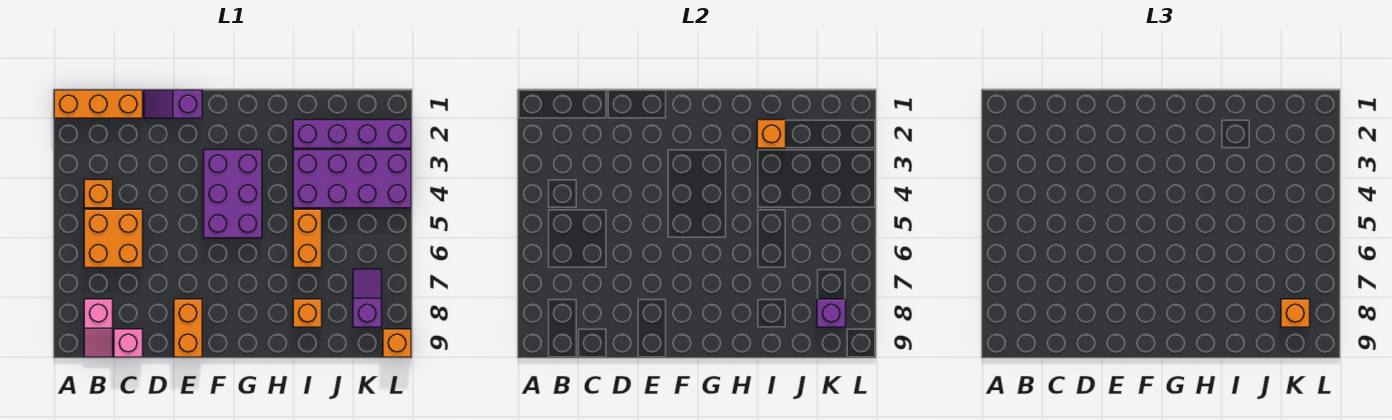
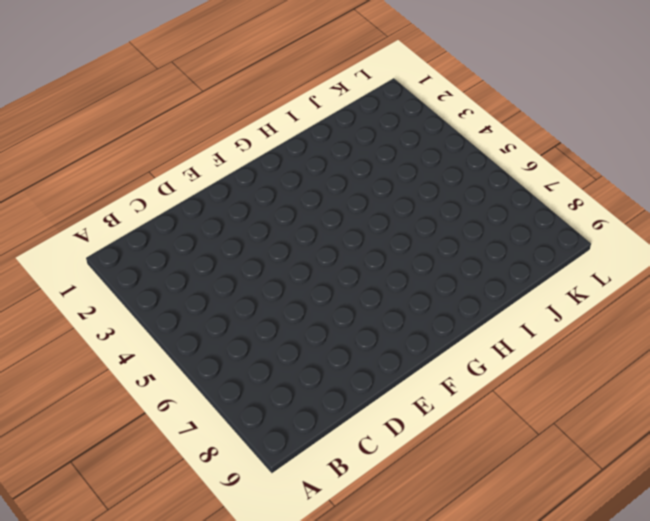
none -> orange 1x3 brick [54,90,143,118]
none -> orange 1x1 brick [84,180,113,208]
none -> orange 2x2 brick [84,209,143,268]

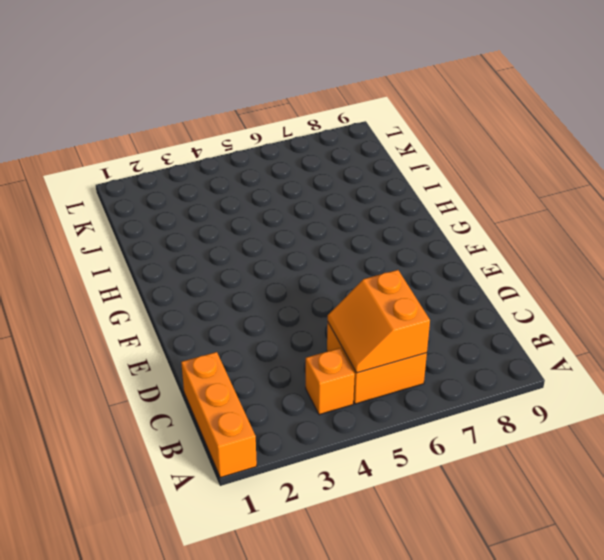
orange 2x2 slope [328,270,430,373] -> none
none -> pink 1x2 slope [84,299,113,357]
none -> pink 1x1 brick [114,329,143,357]
none -> purple 1x2 slope [144,90,202,118]

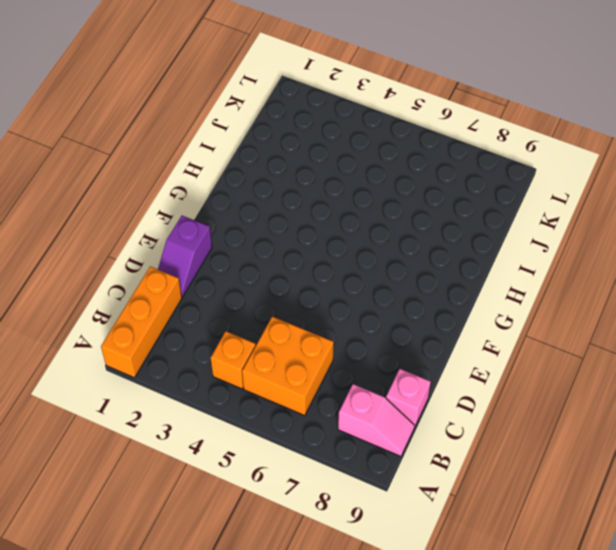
none -> orange 1x2 brick [174,299,202,357]
none -> purple 2x3 brick [204,150,262,238]
none -> purple 1x4 brick [293,120,411,148]

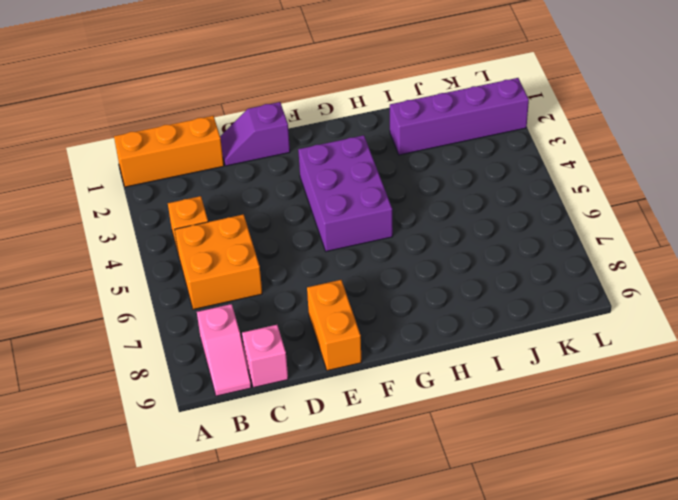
none -> purple 2x4 brick [293,150,411,208]
none -> orange 1x2 brick [293,209,322,268]
none -> orange 1x1 brick [293,299,322,327]

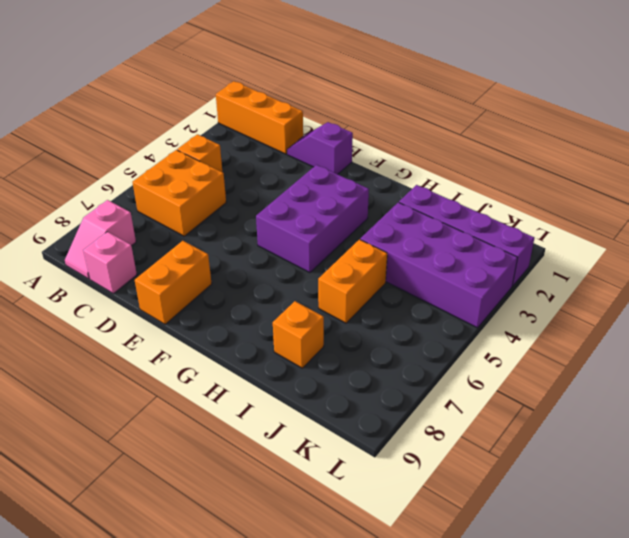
none -> purple 1x2 slope [353,269,382,327]
none -> orange 1x1 brick [383,329,411,357]
none -> orange 1x1 brick [757,120,786,148]

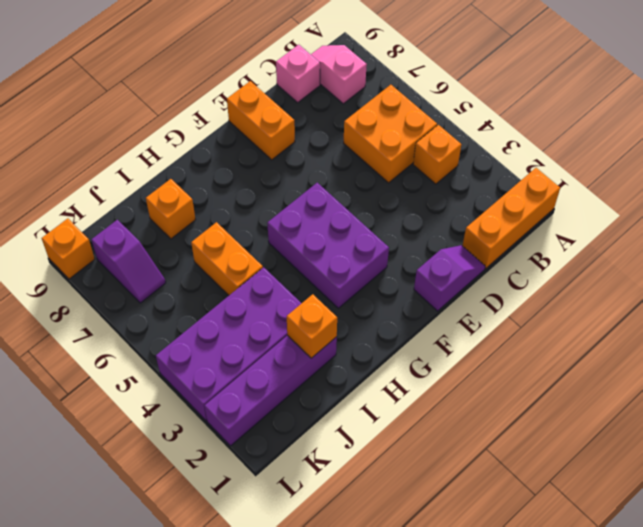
none -> purple 1x1 brick [817,299,846,327]
none -> orange 1x1 brick [1281,299,1310,327]

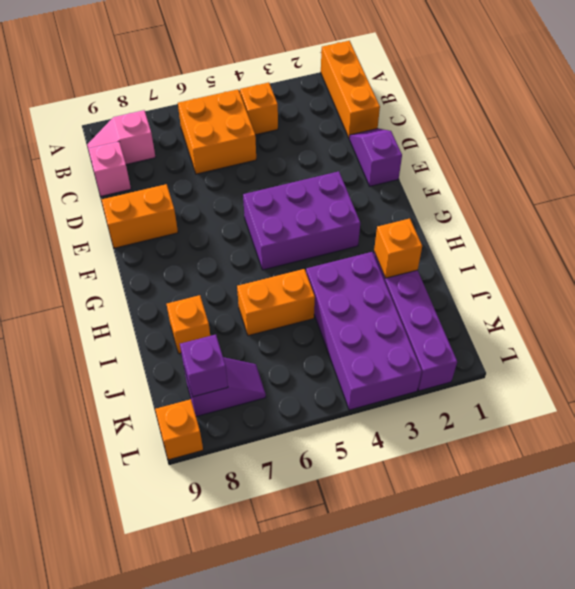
none -> orange 1x1 brick [1281,299,1310,327]

